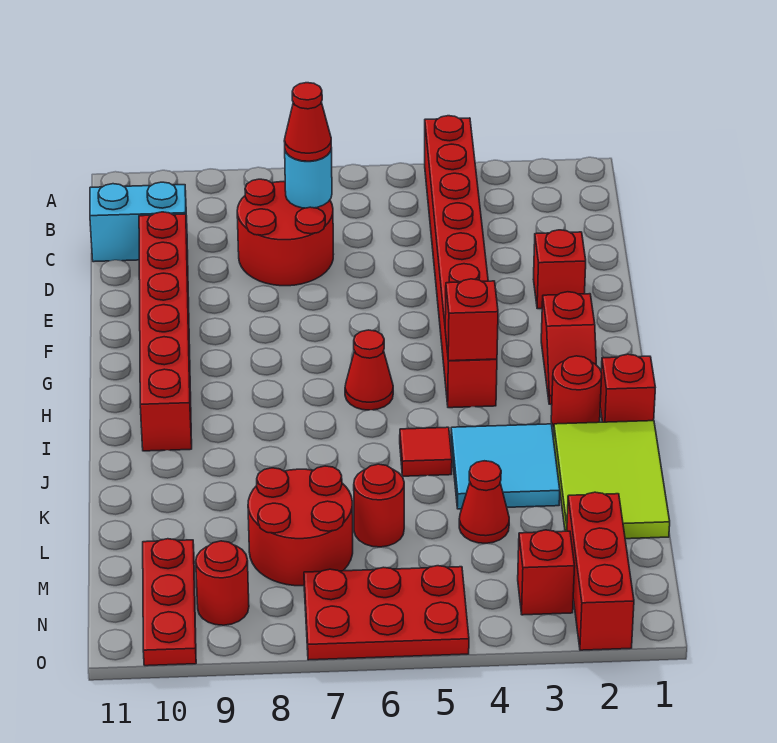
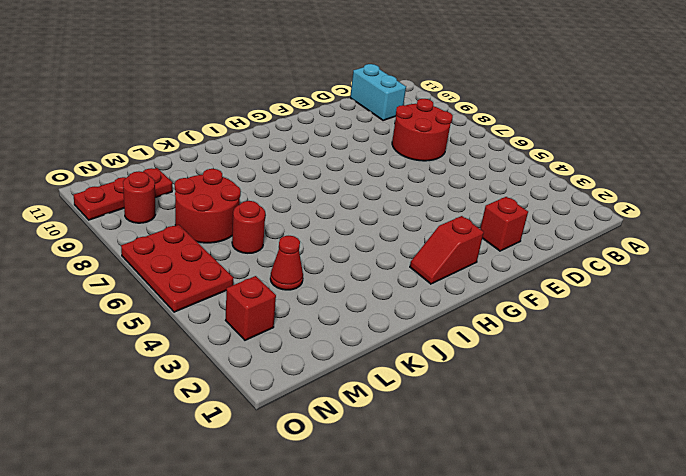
none -> red 1x8 brick [425,116,497,408]
none -> red 1x6 brick [139,212,192,451]
none -> red 1x1 cone [345,330,393,410]

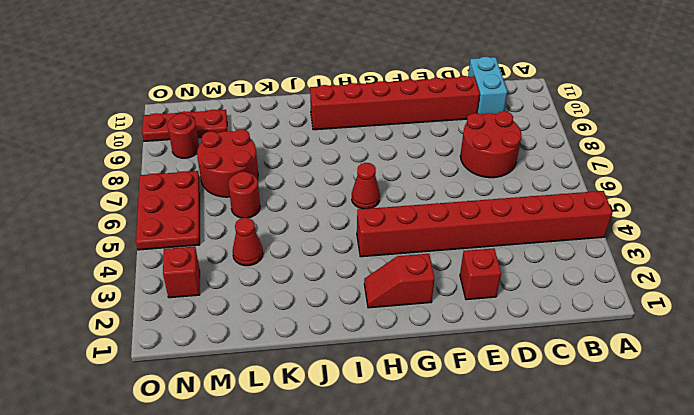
none -> red 1x1 brick [600,354,655,422]
none -> red 1x1 round brick [551,356,602,427]
none -> lime 2x3 tile [553,421,670,539]

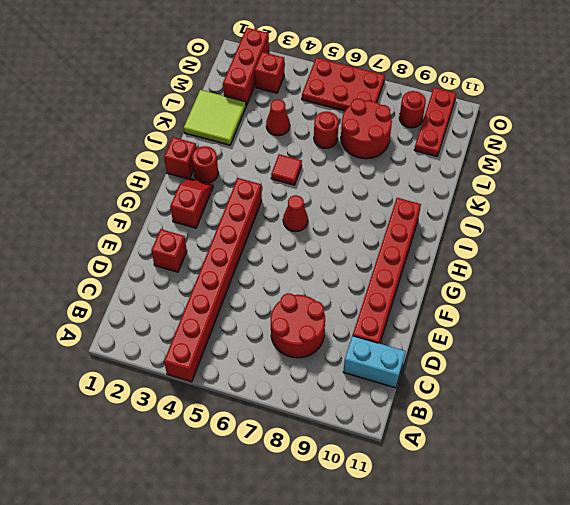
lime 2x2 tile [184,90,246,145] -> lime 2x3 tile [553,421,670,539]
none -> cyan 2x2 tile [451,424,560,509]
none -> cyan 1x1 round brick [285,148,332,208]
none -> red 1x1 brick [445,279,498,361]

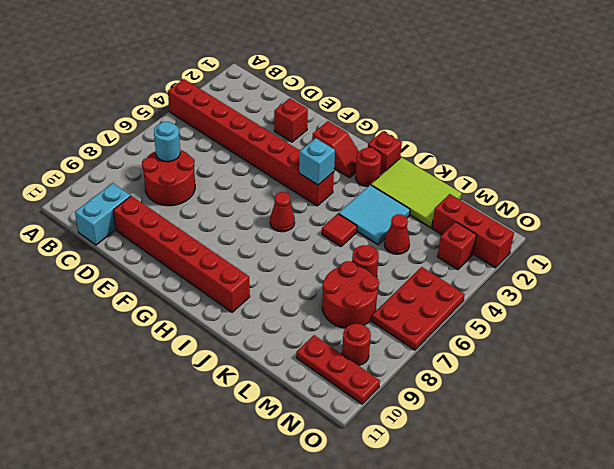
cyan 1x1 brick [299,138,335,185] -> red 1x1 brick [445,279,498,361]
none -> red 1x1 cone [284,83,331,161]

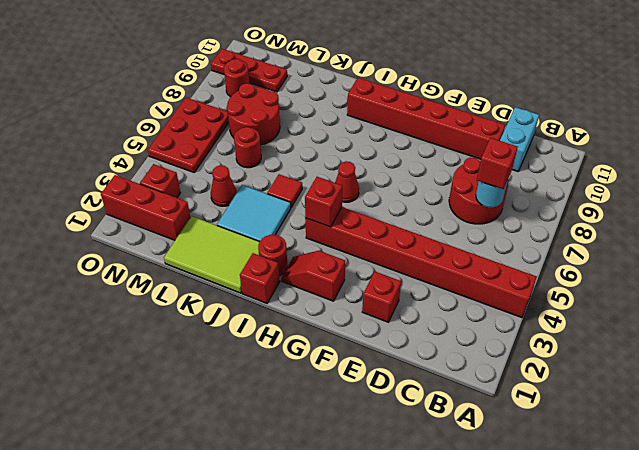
red 1x1 brick [477,138,518,189] -> red 1x1 cone [284,83,331,161]

